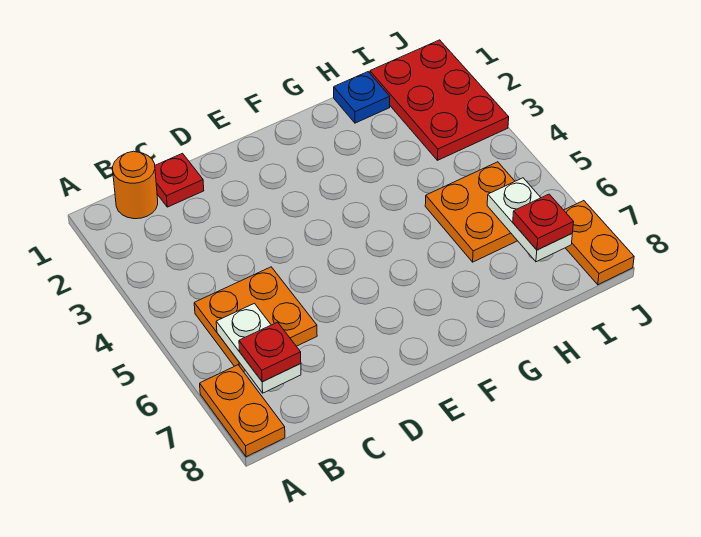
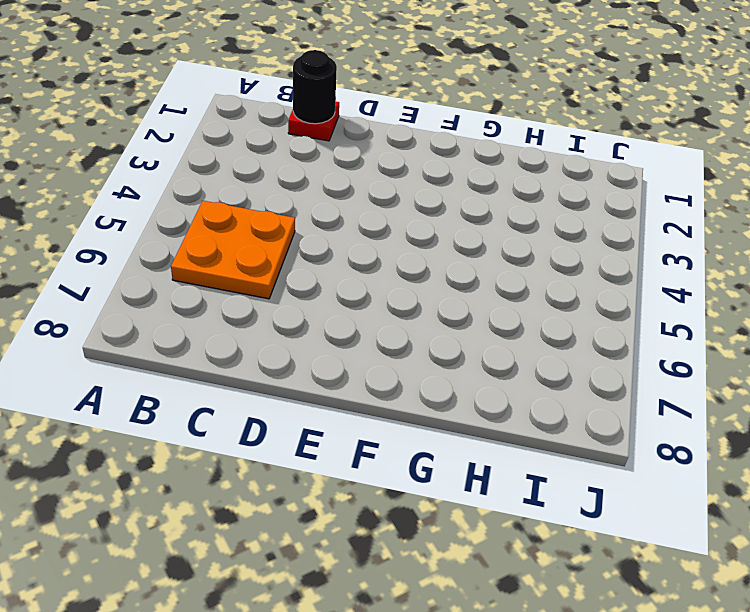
black 1x1 round brick [293,50,337,124] -> none
none -> orange 1x2 plate [200,365,285,457]
none -> orange 1x1 round brick [113,151,158,219]
none -> blue 1x1 plate [334,72,390,123]

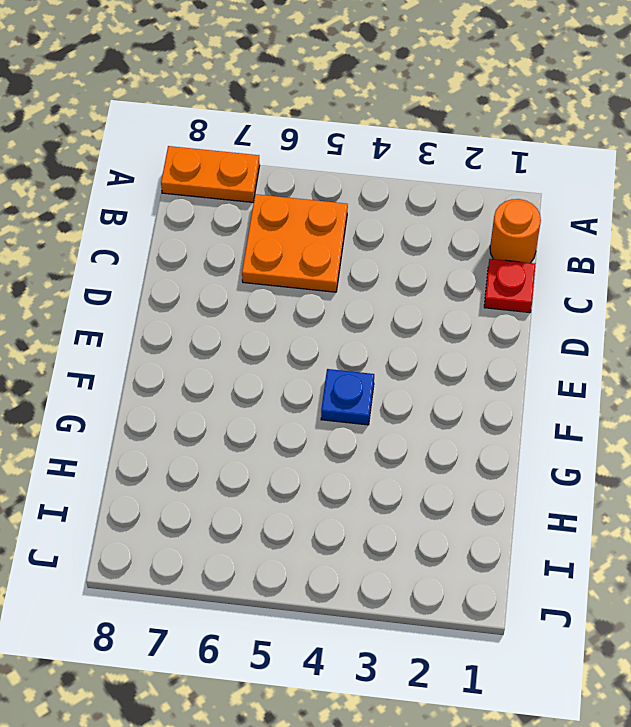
blue 1x1 plate [321,369,374,425] -> blue 1x1 plate moved to [334,72,390,123]
none -> orange 2x2 plate [425,162,517,262]
none -> red 2x3 plate [370,40,509,160]
none -> orange 1x2 plate [564,201,634,285]

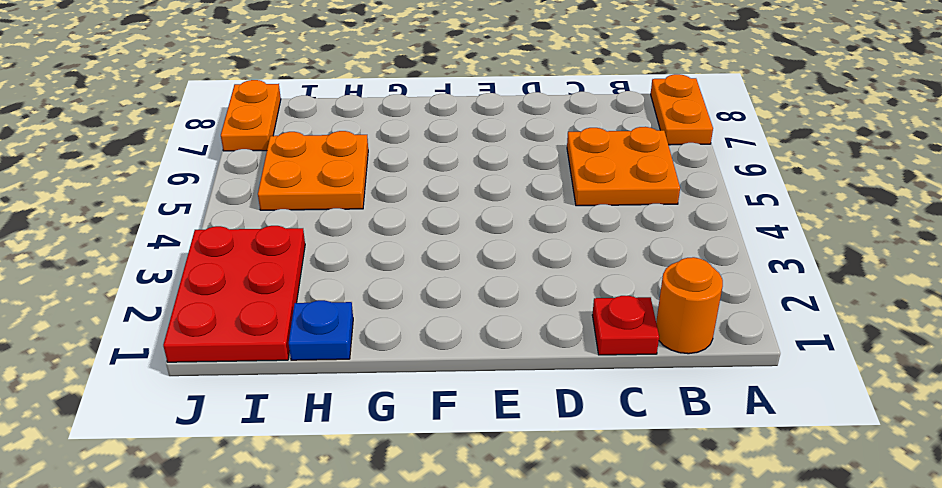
none -> white 1x2 plate [216,303,301,393]
none -> white 1x2 plate [487,178,572,262]
none -> red 1x1 plate [239,322,301,382]

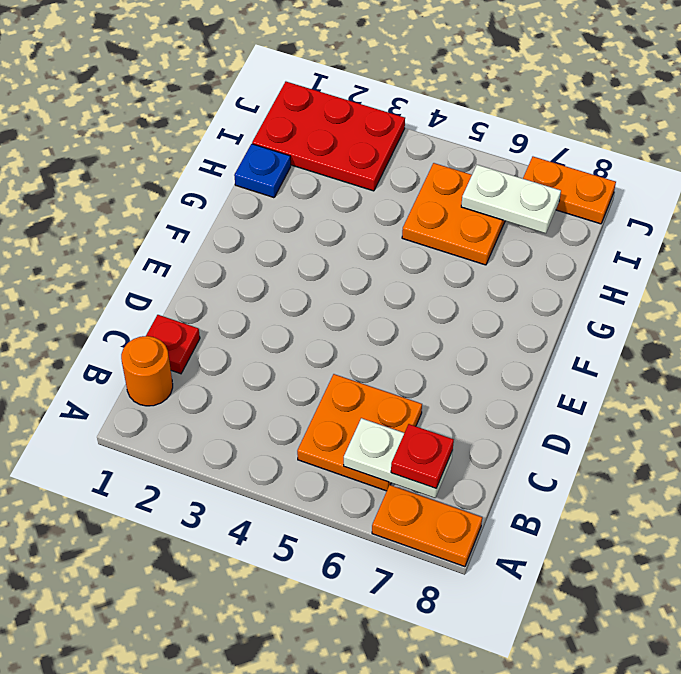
none -> red 1x1 plate [513,194,574,250]

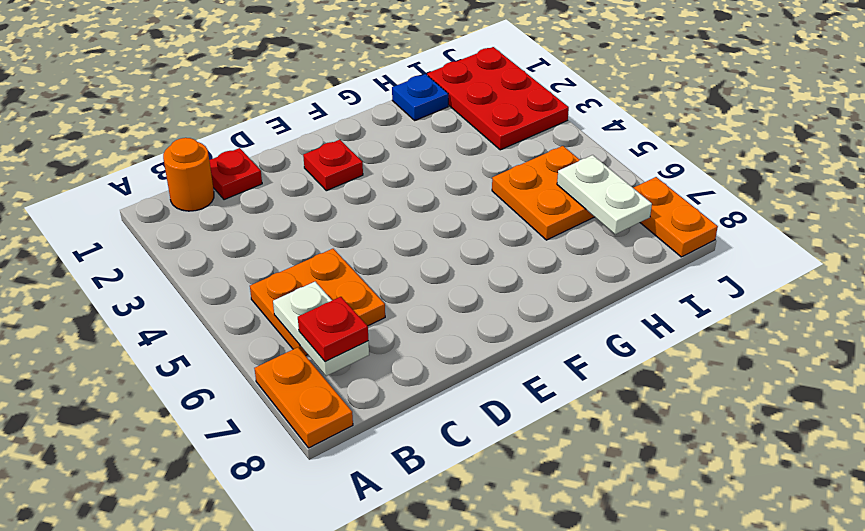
red 1x1 plate [303,140,363,191] -> red 1x1 plate moved to [513,194,574,250]

